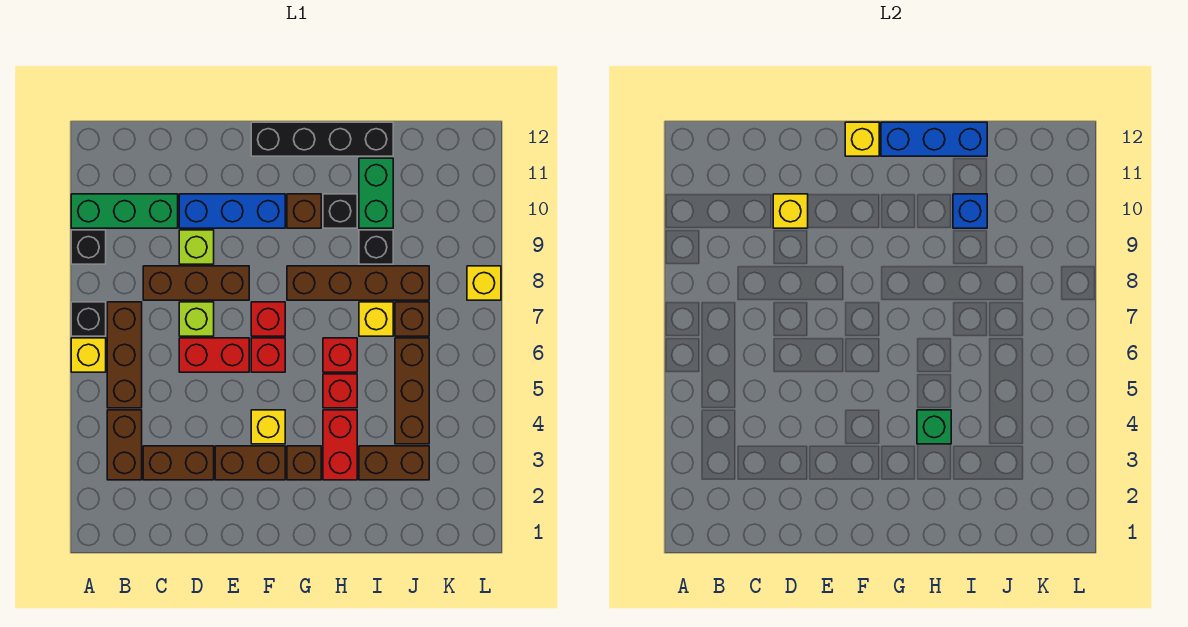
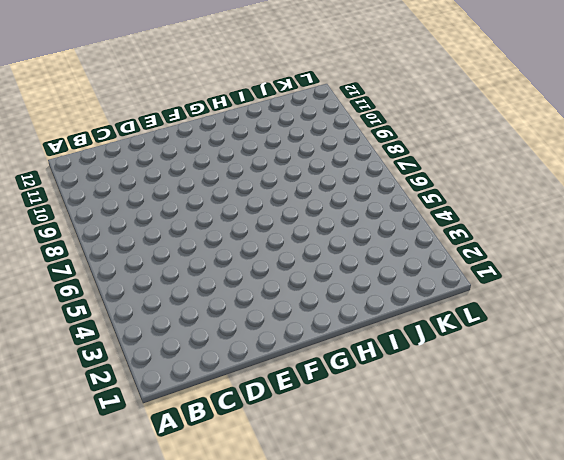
none -> yellow 1x1 brick [71,338,106,372]
none -> black 1x1 brick [71,302,106,336]
none -> black 1x1 brick [71,230,106,264]
none -> green 1x3 brick [71,194,178,228]

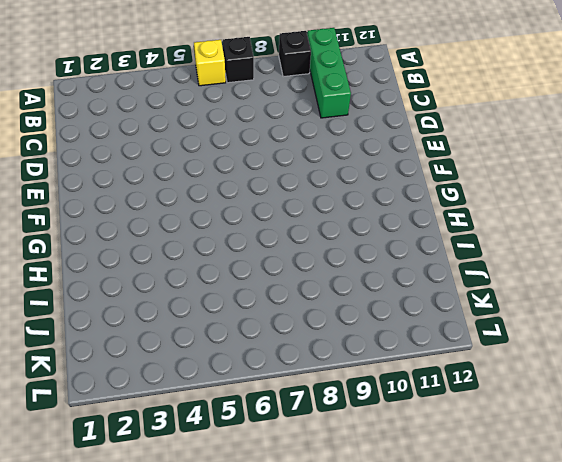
none -> brown 1x2 brick [107,410,142,480]
none -> brown 1x3 brick [107,302,142,408]
none -> brown 1x2 brick [143,446,214,480]
none -> brown 1x3 brick [143,266,249,300]

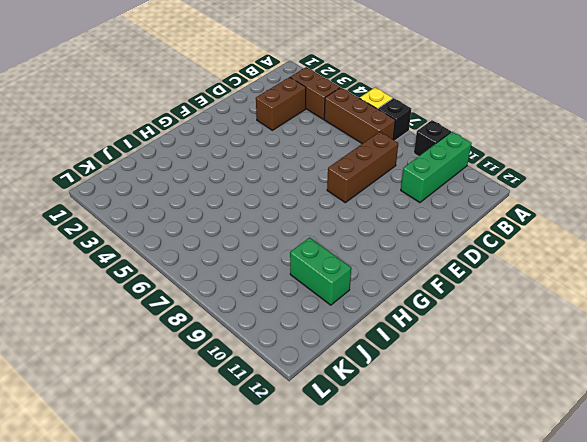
none -> red 1x2 brick [179,338,249,372]
none -> lime 1x1 brick [179,302,214,336]
none -> lime 1x1 brick [179,230,214,264]
none -> blue 1x3 brick [179,194,285,228]

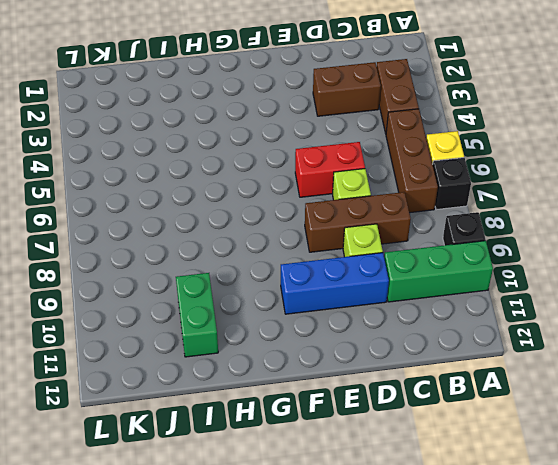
none -> brown 1x2 brick [215,446,285,480]
none -> yellow 1x1 brick [251,410,285,444]
none -> red 1x1 brick [251,338,285,372]
none -> red 1x1 brick [251,302,285,336]

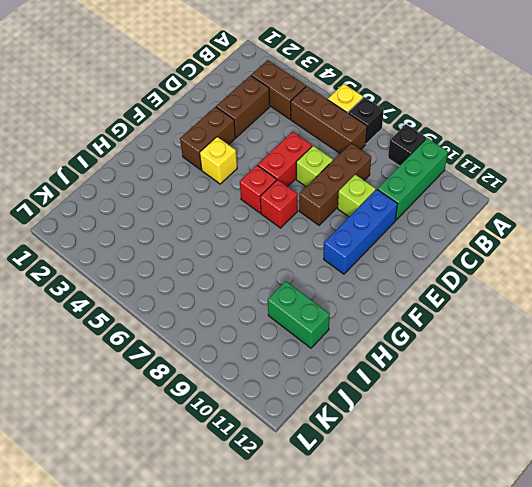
none -> black 1x4 brick [251,122,393,156]
none -> brown 1x1 brick [287,446,321,480]
none -> brown 1x4 brick [287,266,429,300]
none -> brown 1x1 brick [287,194,321,228]

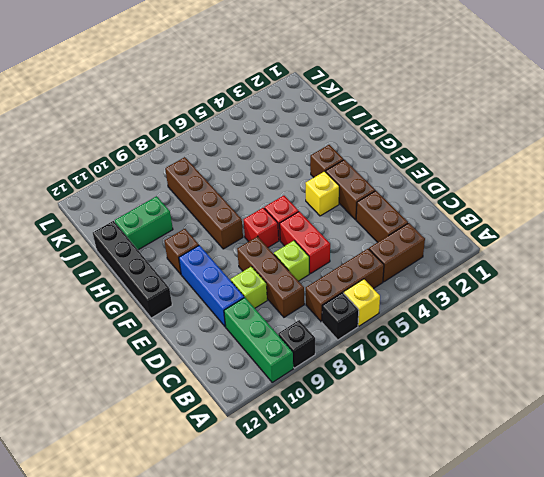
none -> red 1x2 brick [323,410,357,480]
none -> red 1x1 brick [323,374,357,408]
none -> red 1x1 brick [323,338,357,372]
none -> black 1x1 brick [323,194,357,228]

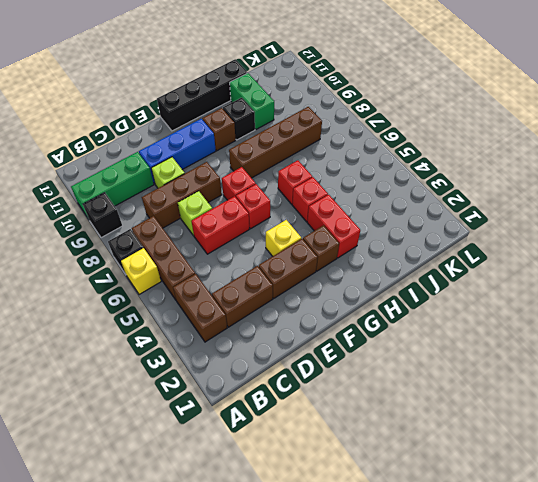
none -> brown 1x2 brick [359,446,429,480]
none -> yellow 1x1 brick [359,302,393,336]
none -> black 1x1 brick [359,230,393,264]
none -> brown 1x3 brick [395,338,429,444]

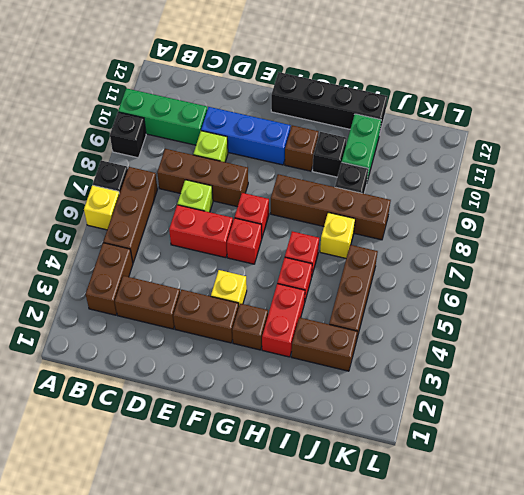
none -> brown 1x1 brick [395,302,429,336]
none -> yellow 1x1 brick [467,266,501,300]
none -> yellow 1x1 brick [773,194,808,228]
none -> yellow 1x1 brick [845,122,879,156]

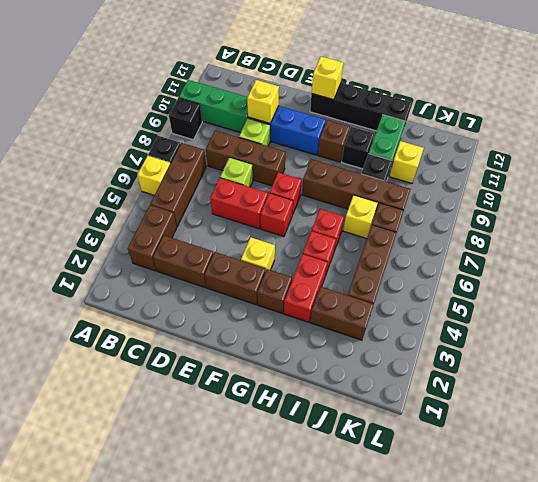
yellow 1x1 brick [389,141,424,183] -> yellow 1x1 brick moved to [467,266,501,300]
none -> blue 1x3 brick [881,122,987,156]
none -> green 1x1 brick [917,410,951,444]
none -> blue 1x1 brick [953,194,987,228]

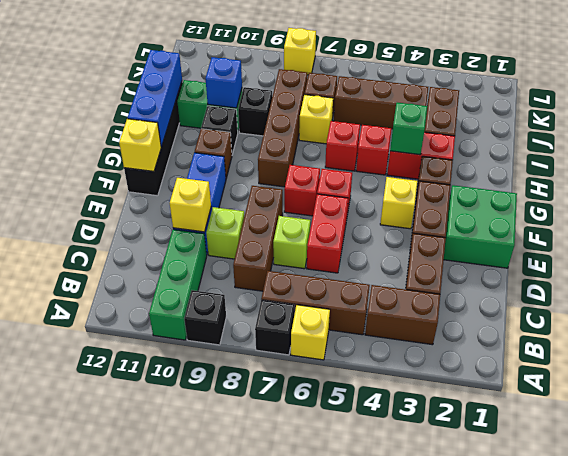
green 2x2 brick [444,185,517,268] -> none

